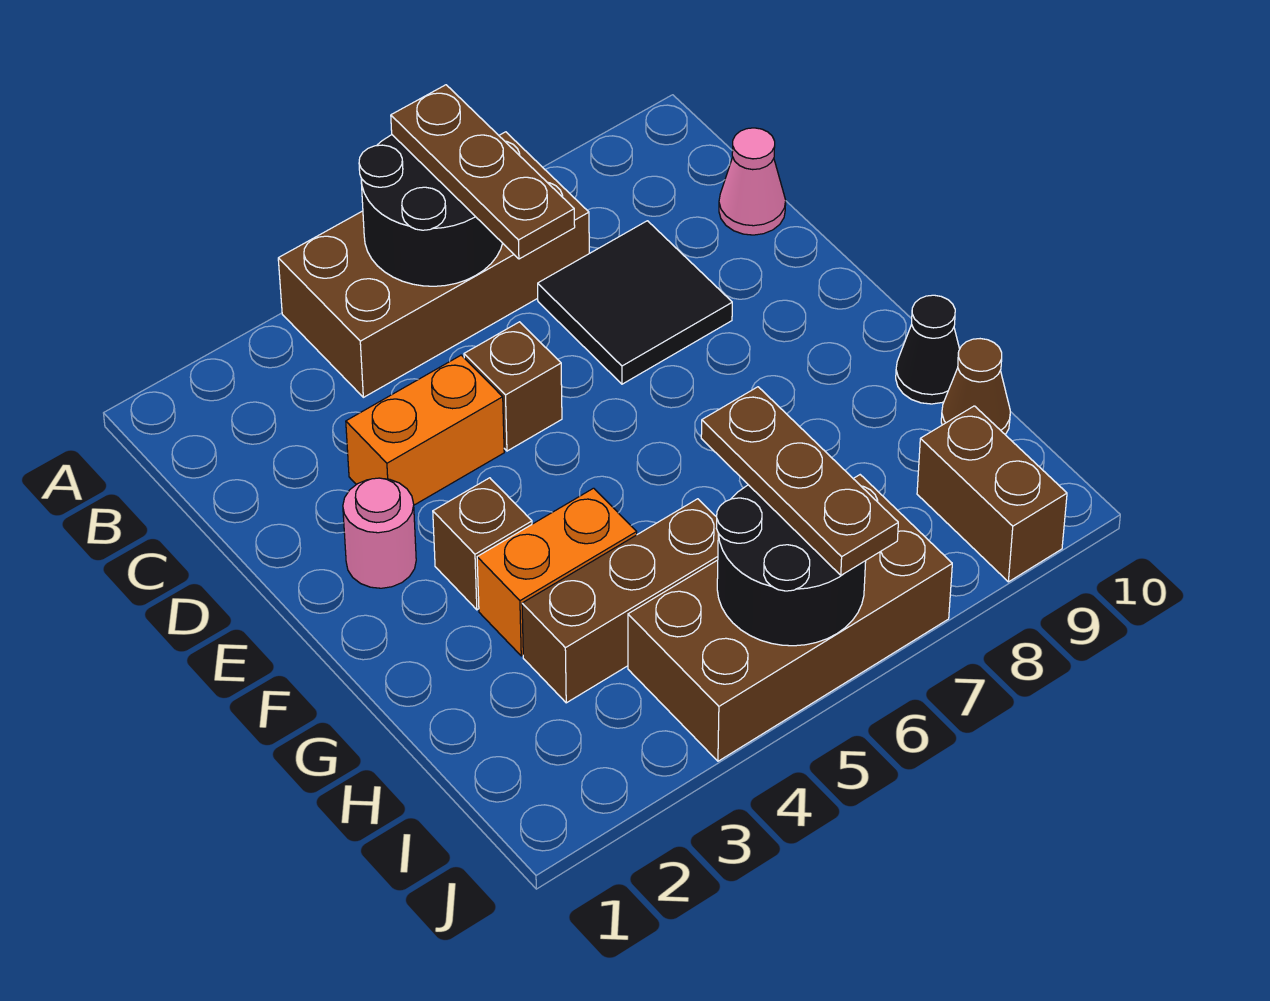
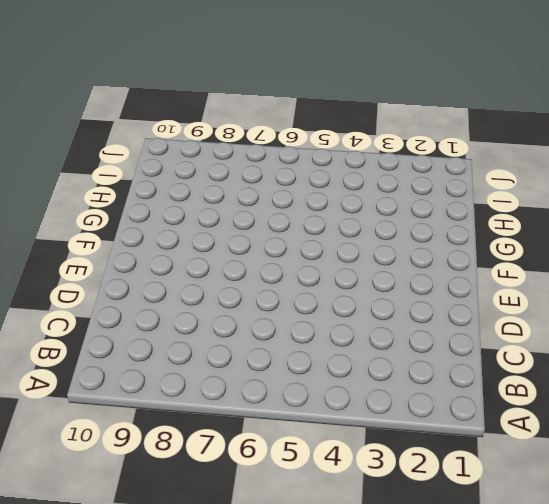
none -> brown 2x4 brick [278,132,589,397]
none -> black 2x2 tile [538,221,732,384]
none -> pink 1x1 cone [719,128,786,235]

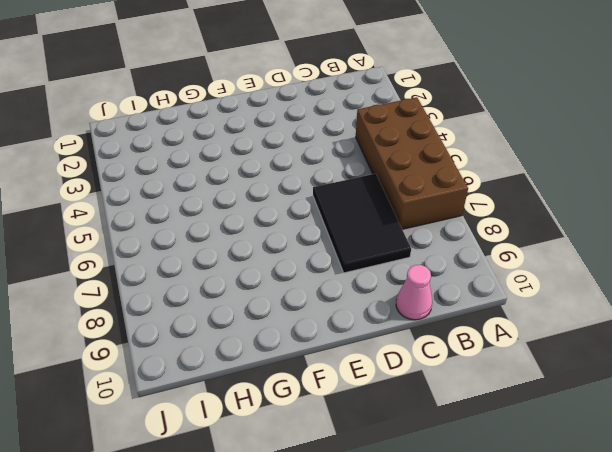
black 2x3 tile [313,174,411,273] -> black 2x2 tile [538,221,732,384]
none -> orange 1x2 brick [346,355,504,505]
none -> brown 1x1 brick [464,322,562,451]
none -> pink 1x1 round brick [343,478,416,588]

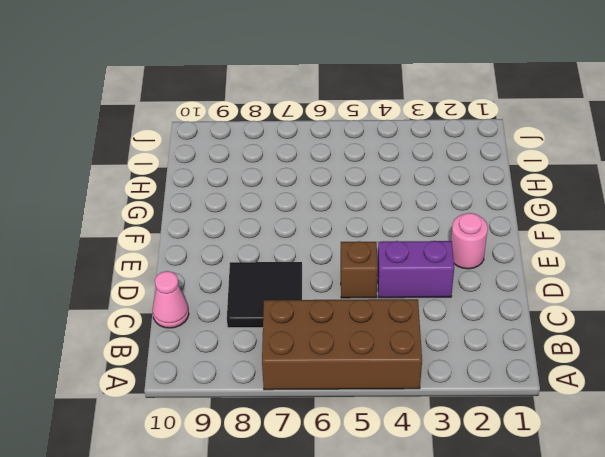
purple 1x2 brick [377,241,454,298] -> orange 1x2 brick [346,355,504,505]
none -> brown 1x1 brick [433,478,532,610]
none -> orange 1x2 brick [477,488,637,656]
none -> black 1x1 cone [896,295,960,404]

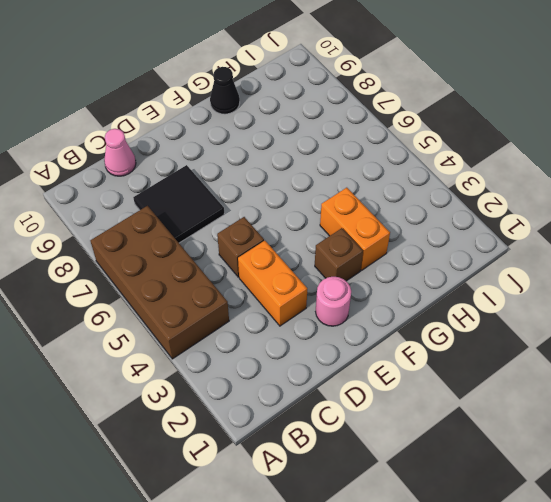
none -> brown 1x3 brick [522,499,718,703]
none -> brown 1x1 cone [941,339,1010,435]
none -> brown 2x4 brick [628,475,952,761]

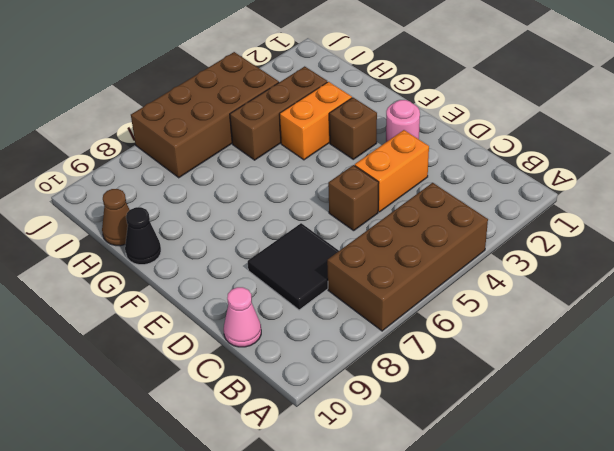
none -> brown 1x2 brick [917,406,1067,582]
none -> black 2x2 round brick [359,135,502,286]
none -> black 2x2 round brick [716,485,866,646]

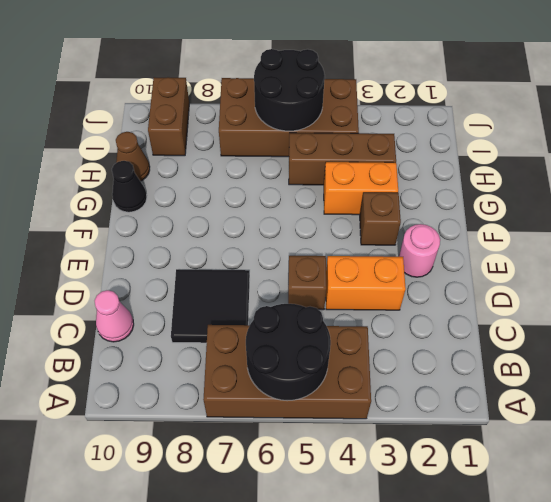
none -> brown 1x3 plate [391,85,575,259]
none -> brown 1x3 plate [701,387,898,575]

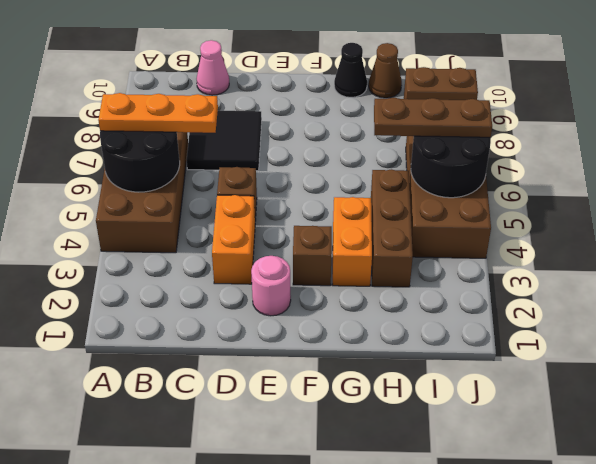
orange 1x3 plate [98,93,218,133] -> brown 1x3 plate [391,85,575,259]

